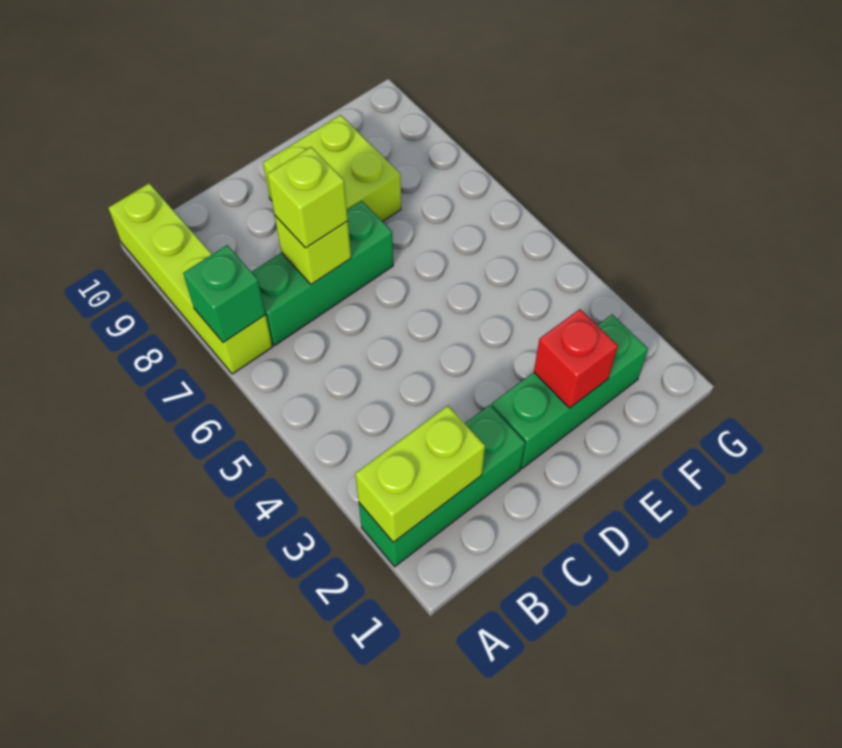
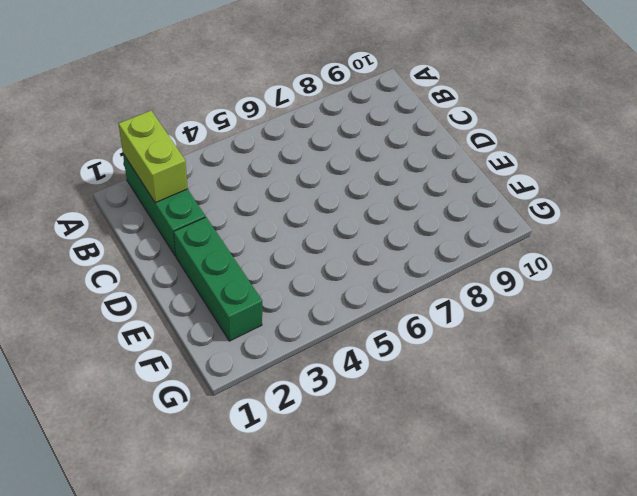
none -> lime 1x4 brick [108,183,272,374]
none -> green 1x3 brick [252,201,393,345]

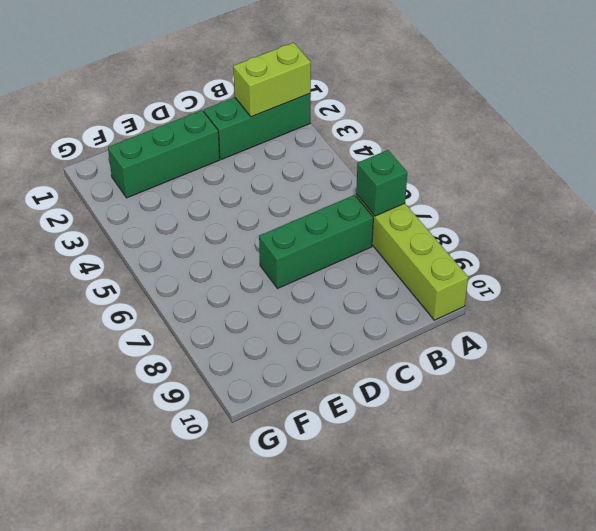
none -> lime 2x2 brick [263,115,401,222]
none -> lime 1x1 brick [275,216,351,284]

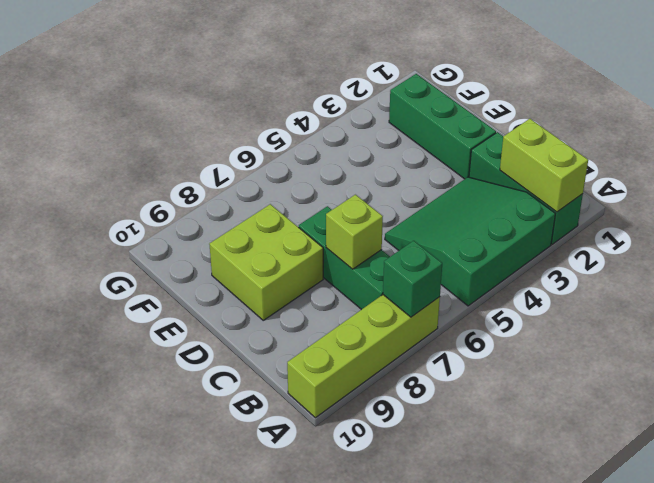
green 3x3 slope [385,177,555,306] -> none
none -> red 1x1 brick [534,309,618,408]
none -> lime 1x1 brick [267,147,348,248]

